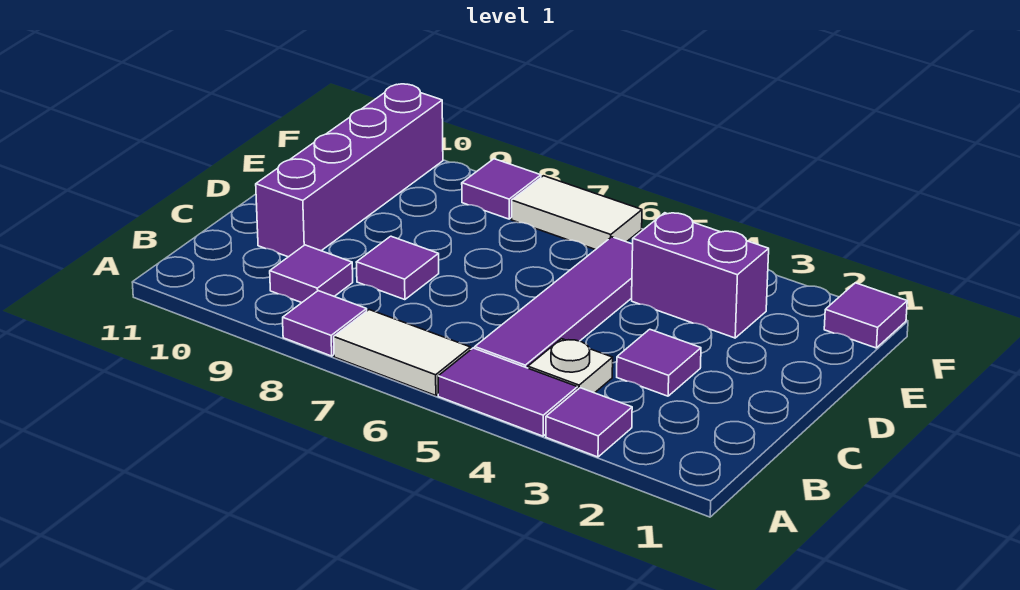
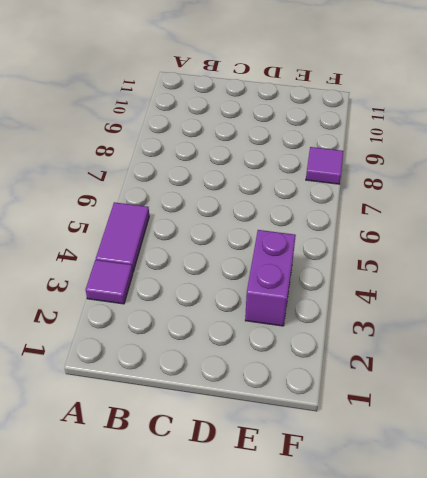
none -> white 1x2 tile [334,310,471,396]
none -> purple 1x1 tile [283,291,367,356]
none -> white 1x1 plate [528,339,613,393]

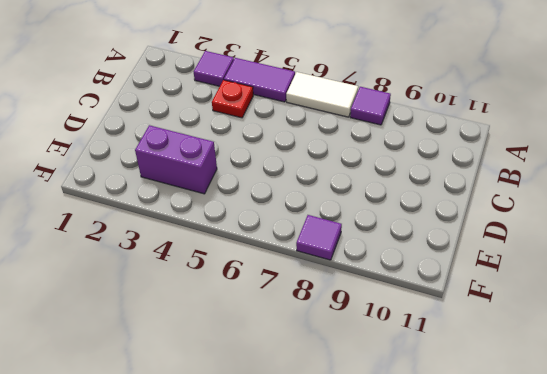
red 1x1 plate [212,80,253,118] -> white 1x1 plate [528,339,613,393]
none -> purple 1x4 tile [475,237,633,368]
none -> purple 1x1 tile [270,245,353,303]
none -> purple 1x1 tile [617,329,701,396]

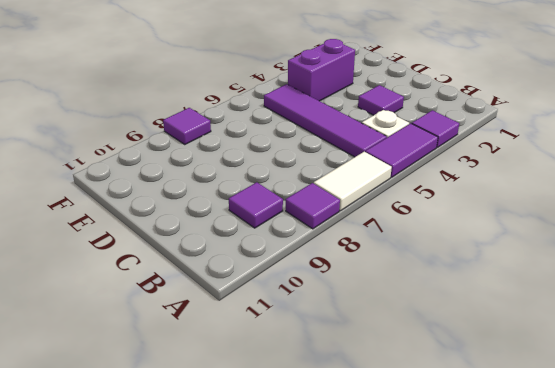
none -> purple 1x1 tile [356,236,439,300]
none -> purple 1x4 brick [256,84,443,257]
none -> purple 1x1 tile [824,283,907,348]

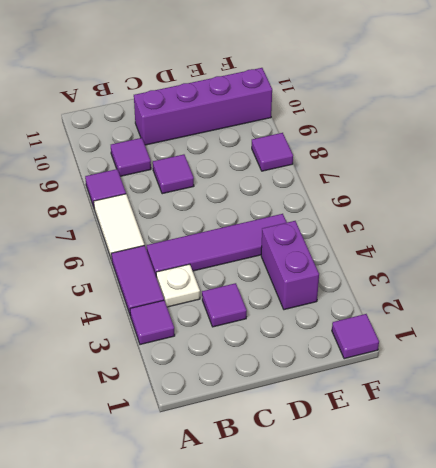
none -> white 1x2 tile [512,176,642,250]

